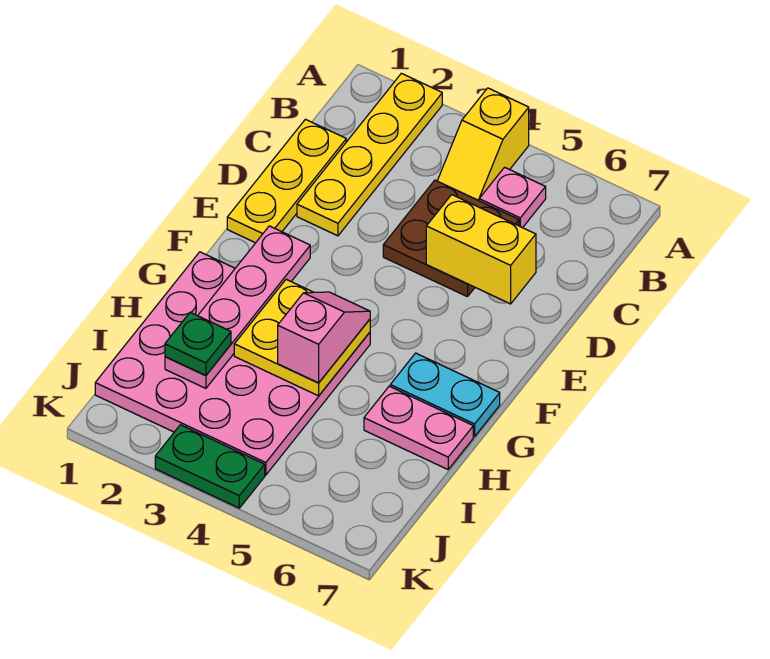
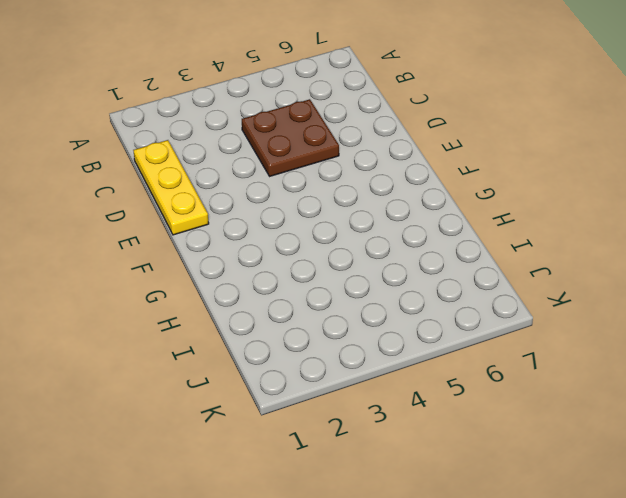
none -> yellow 1x4 plate [297,73,442,236]
none -> yellow 1x2 slope [437,88,529,201]
none -> pink 1x1 plate [479,167,546,228]

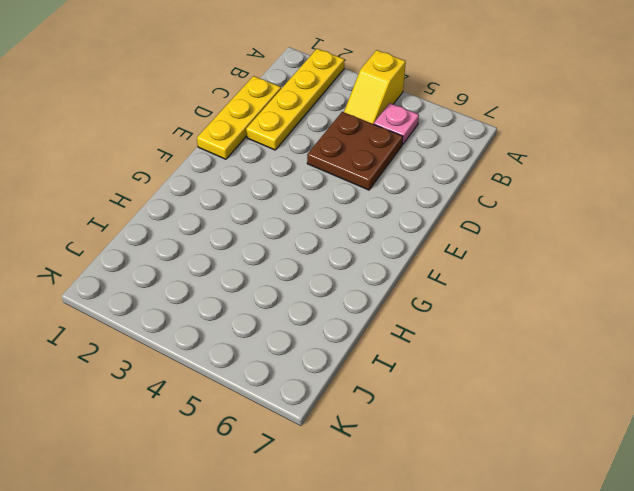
none -> pink 4x4 plate [95,252,370,475]
none -> cyan 1x2 plate [390,353,500,436]
none -> pink 1x2 plate [364,386,473,469]

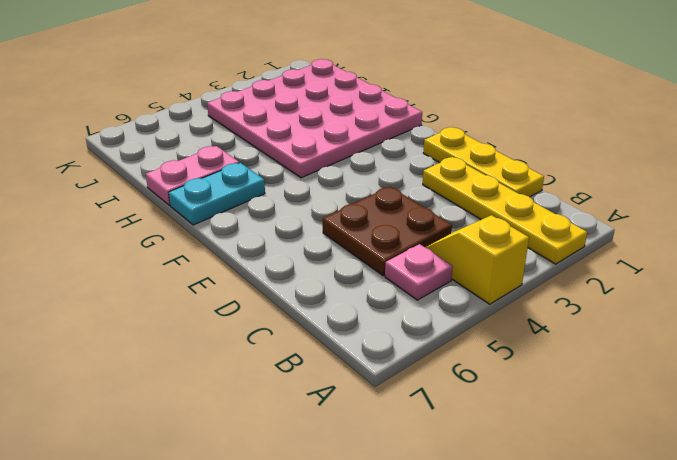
none -> green 1x2 plate [155,425,265,508]
none -> yellow 1x2 brick [426,195,536,304]
none -> pink 1x4 plate [165,226,310,388]

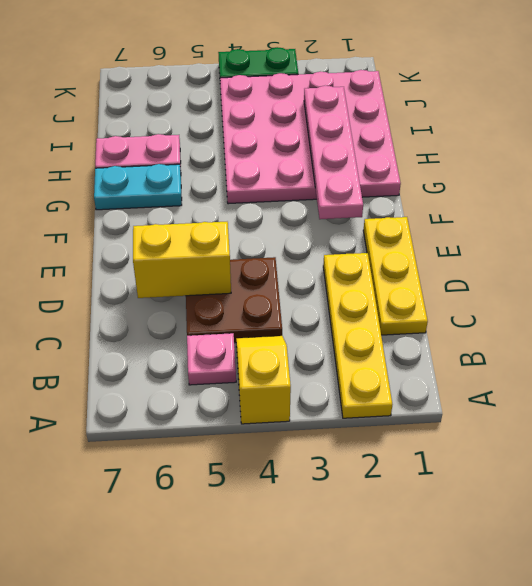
none -> yellow 2x2 plate [234,279,370,396]
none -> pink 1x2 slope [278,292,370,383]
none -> green 1x1 plate [165,312,231,376]

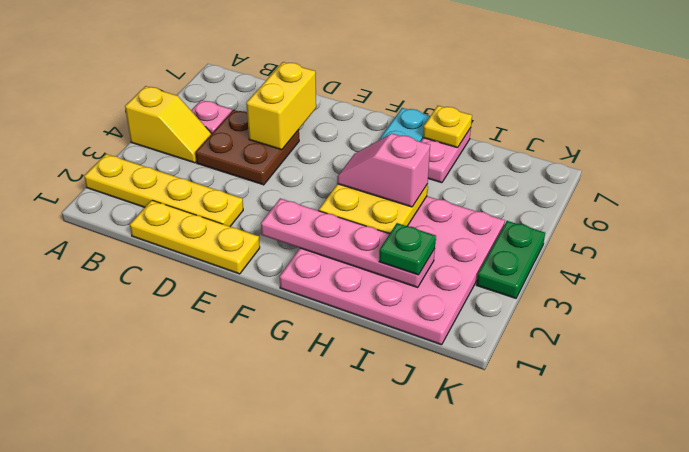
yellow 1x1 plate [423,106,472,148] -> none

